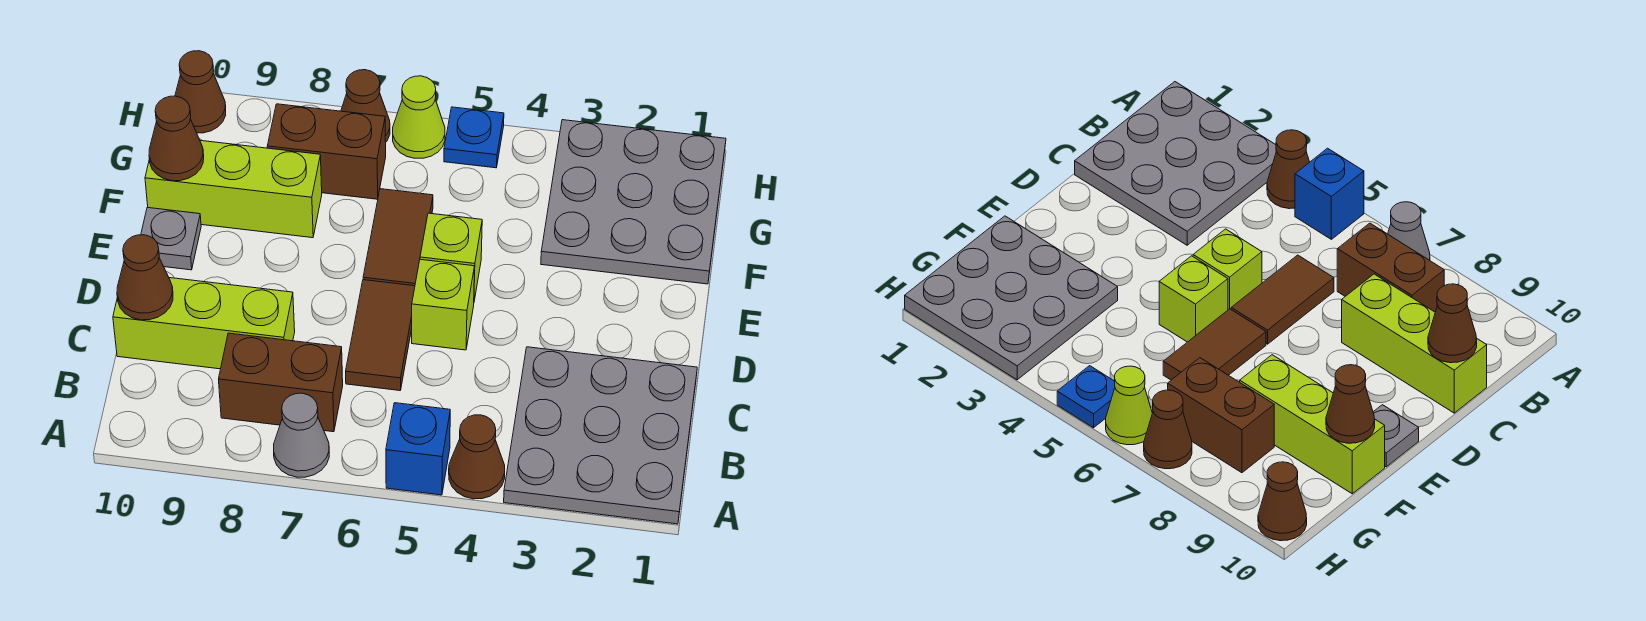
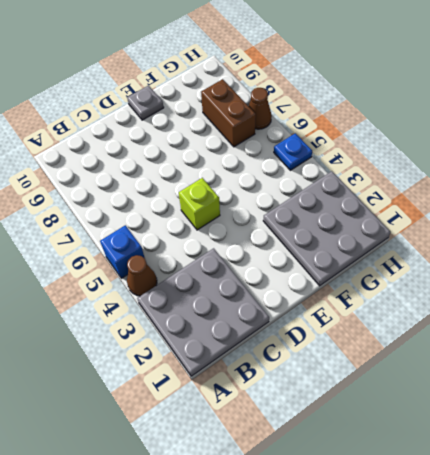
none -> grey 1x1 cone [274,393,329,477]
none -> brown 1x2 brick [219,333,343,432]
none -> brown 1x2 tile [346,280,415,391]

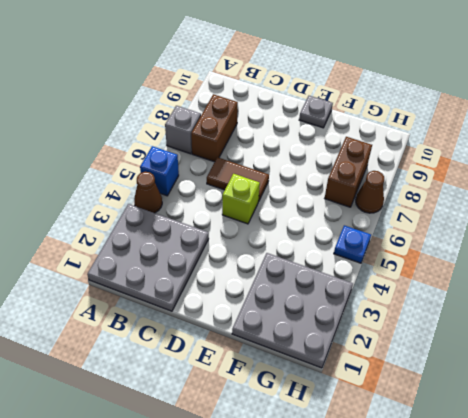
grey 1x1 brick [165,106,201,154] -> grey 1x1 cone [274,393,329,477]
none -> lime 1x3 brick [113,278,295,369]
none -> lime 1x1 brick [420,213,482,301]
none -> brown 1x2 tile [363,189,433,286]

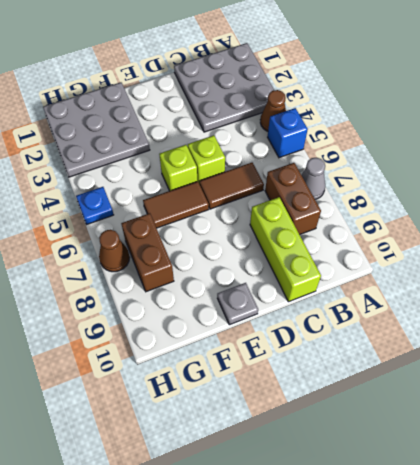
none -> lime 1x3 brick [145,141,322,238]
none -> lime 1x1 cone [393,76,445,158]
none -> brown 1x1 cone [175,51,226,133]

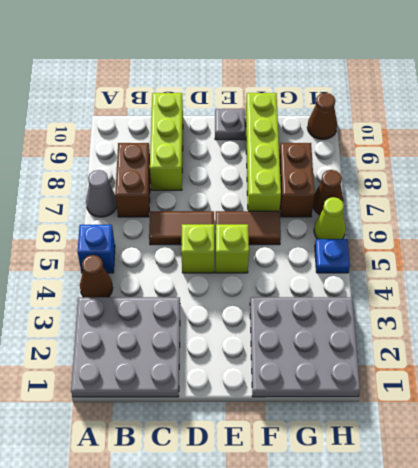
lime 1x4 brick [246,93,281,211] -> lime 1x3 brick [145,141,322,238]
none -> brown 1x1 cone [117,235,173,320]
none -> brown 1x1 cone [149,96,204,181]

